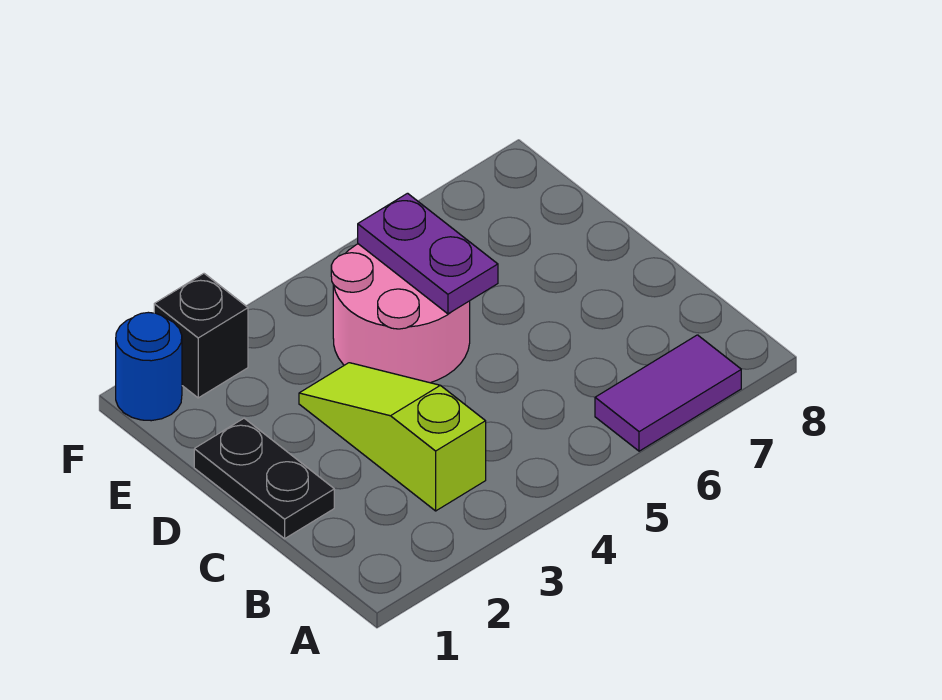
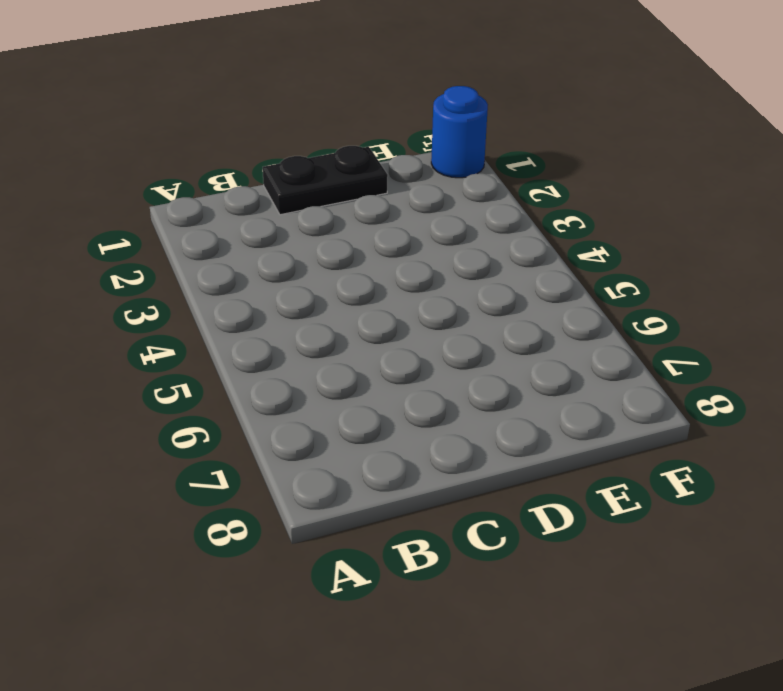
none -> purple 1x2 tile [595,335,741,451]
none -> lime 1x3 slope [299,363,486,511]

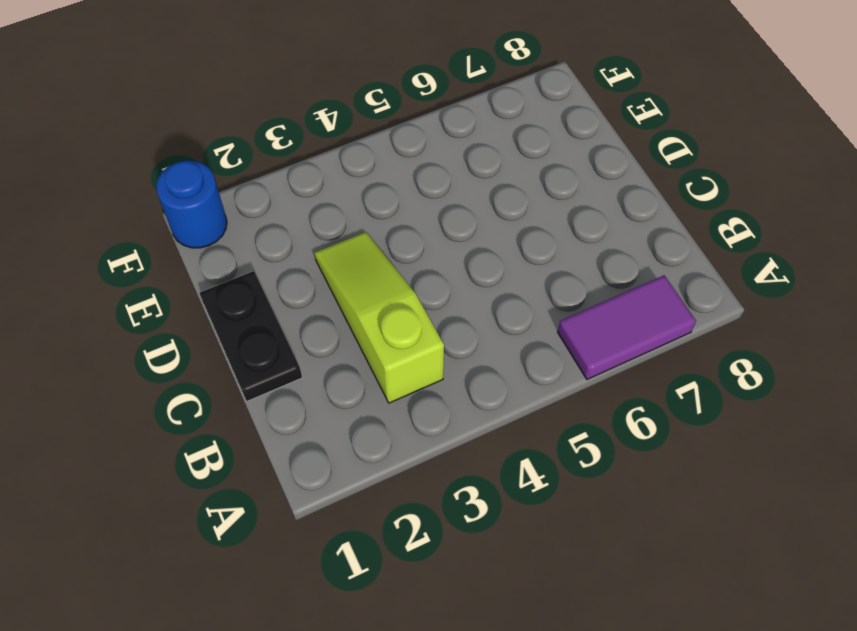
none -> pink 2x2 round brick [331,244,470,383]
none -> black 1x1 brick [154,274,248,398]

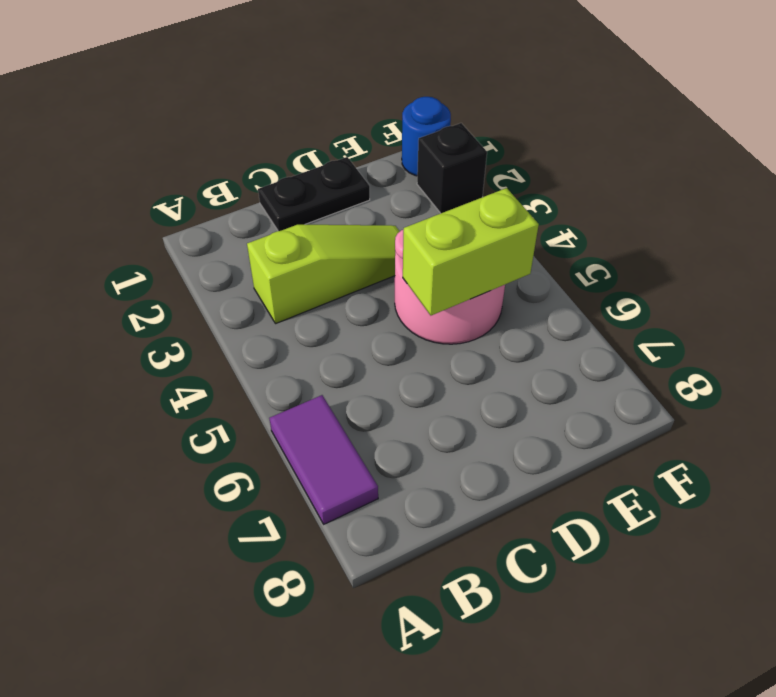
lime 1x2 brick [403,188,539,315] -> purple 1x2 plate [358,193,498,314]

